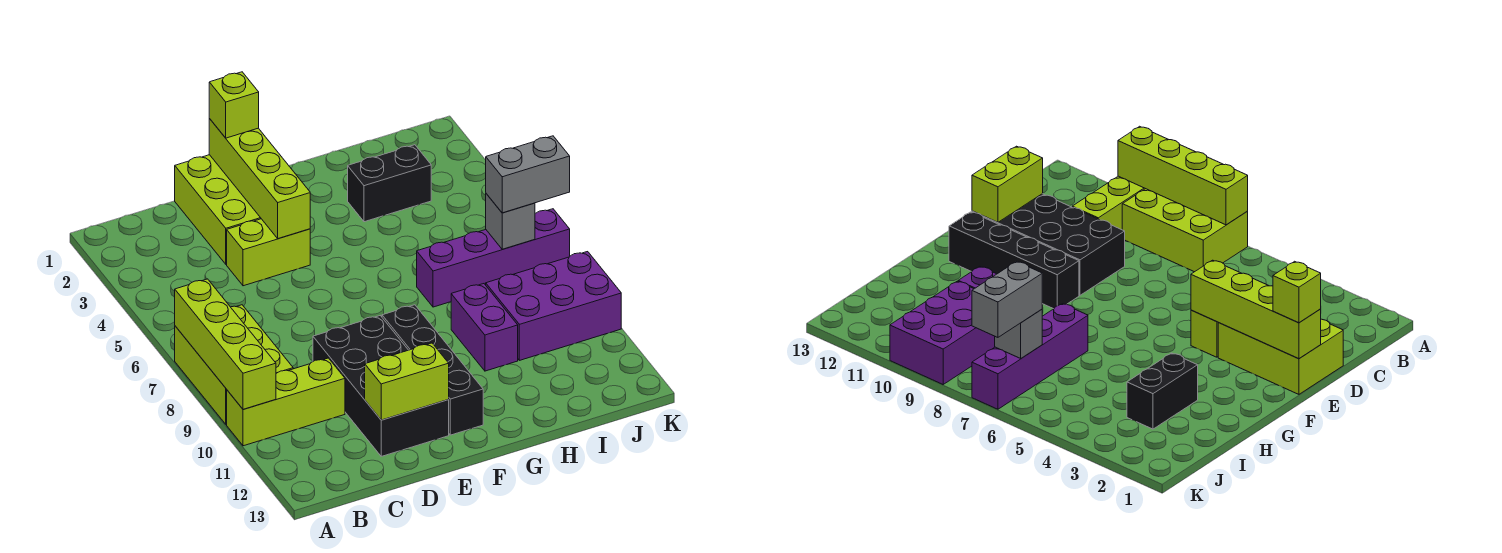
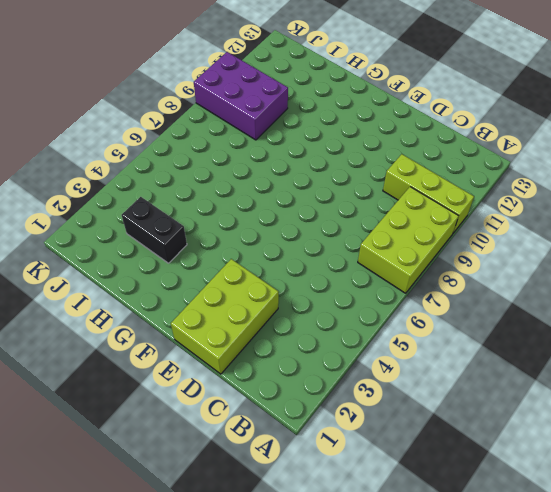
none -> lime 1x2 brick [227,219,310,286]
none -> black 2x4 brick [313,316,449,456]
none -> black 1x4 brick [382,305,483,435]

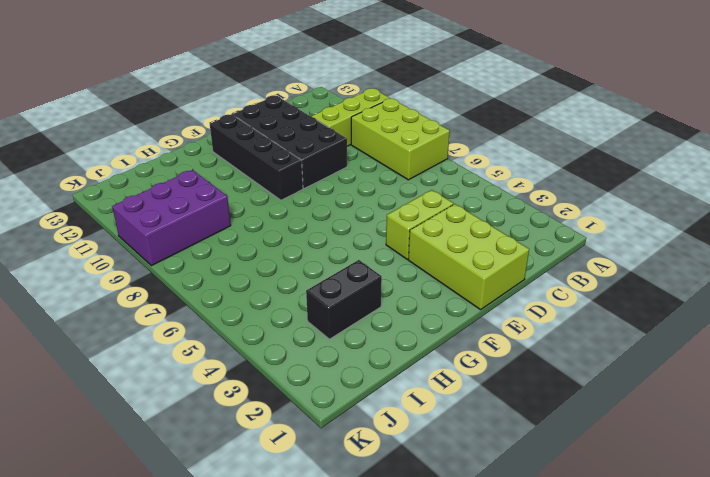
none -> purple 1x4 brick [417,209,570,307]
none -> purple 1x2 brick [451,284,518,371]
none -> lime 1x4 brick [175,279,276,409]

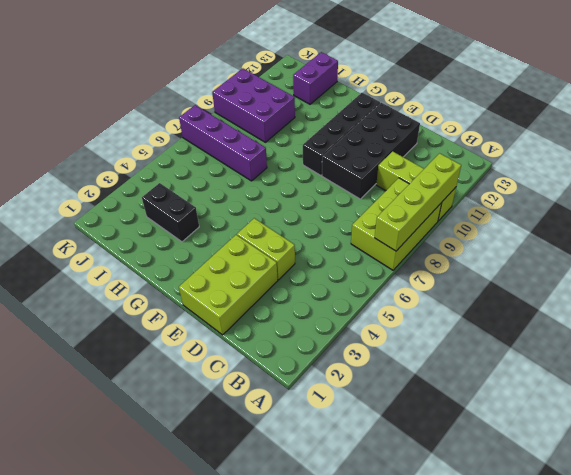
purple 1x2 brick [293,52,338,104] -> purple 1x2 brick moved to [451,284,518,371]
none -> lime 1x2 brick [365,343,449,420]
none -> lime 1x4 brick [209,119,310,238]
none -> grey 1x1 brick [486,194,535,249]

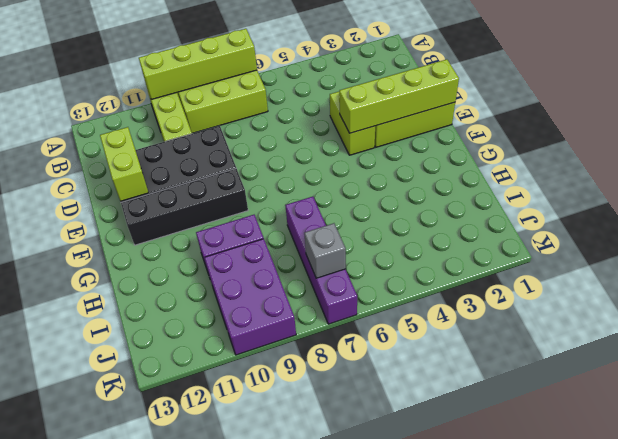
none -> black 1x2 brick [348,145,431,222]
none -> lime 1x1 brick [209,72,259,138]
none -> grey 1x2 brick [486,136,570,213]

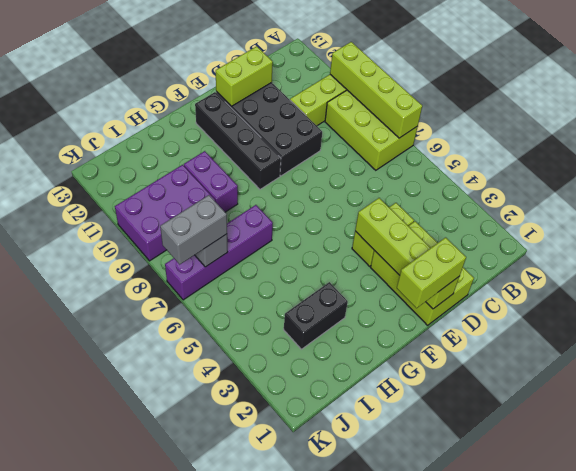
lime 1x2 brick [397,238,466,308] -> lime 1x1 brick [209,72,259,138]

